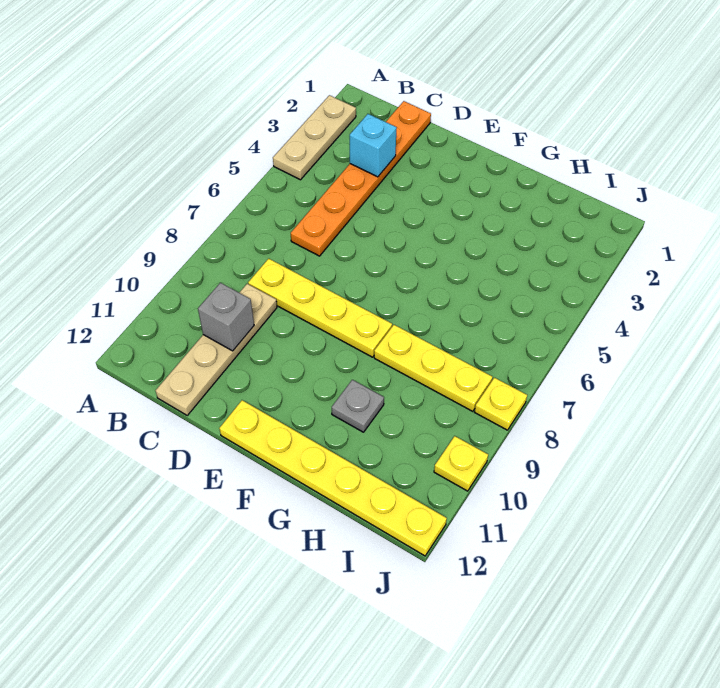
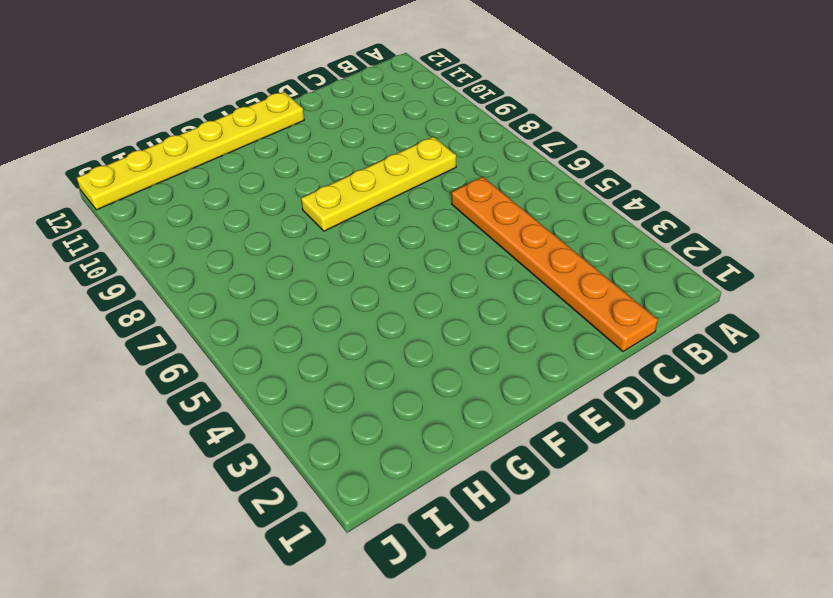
none -> tan 1x3 plate [273,95,356,180]
none -> tan 1x4 plate [156,284,277,415]

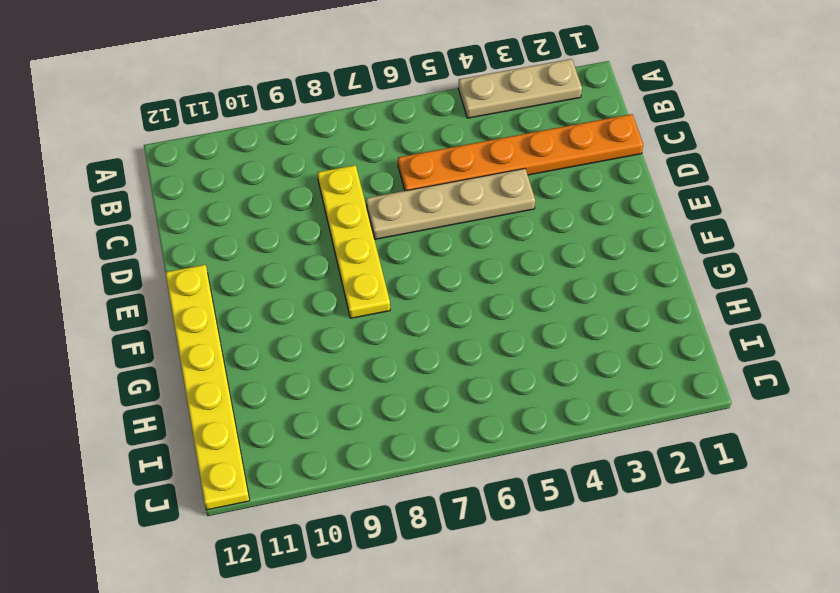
tan 1x4 plate [366,169,535,239] -> tan 1x4 plate moved to [156,284,277,415]
none -> yellow 1x3 plate [374,325,492,411]
none -> grey 1x1 plate [332,380,384,432]

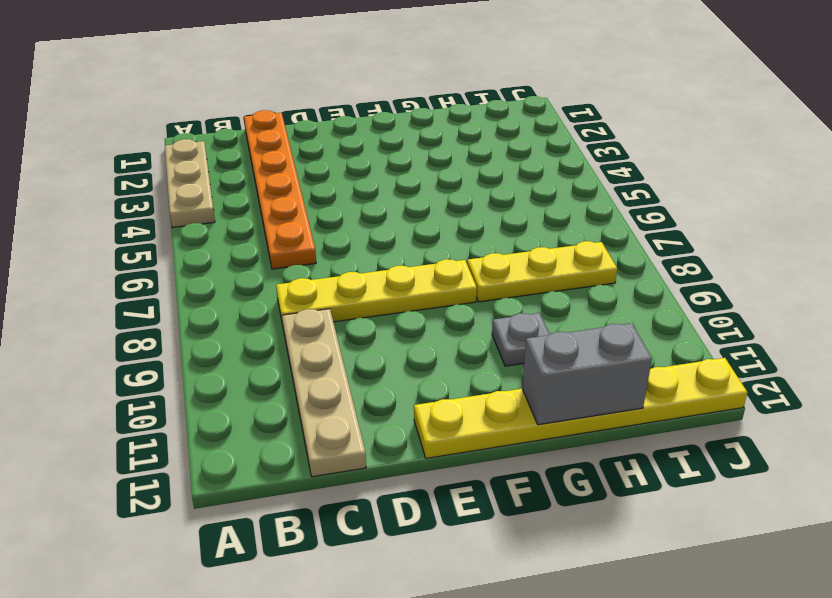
grey 1x2 brick [522,323,652,425] -> none
none -> yellow 1x1 plate [475,378,527,430]
none -> yellow 1x1 plate [434,436,488,491]

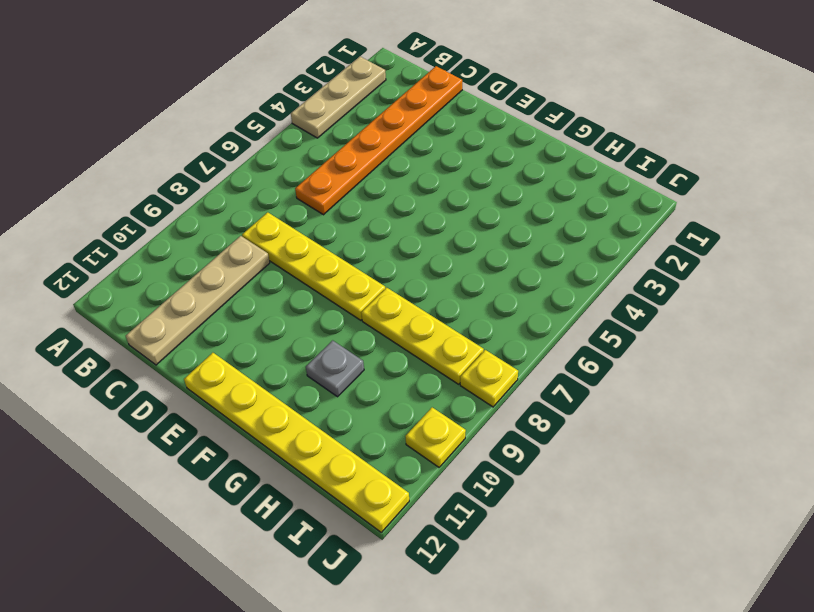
none -> cyan 1x1 brick [350,114,397,177]
none -> grey 1x1 brick [198,283,254,351]

